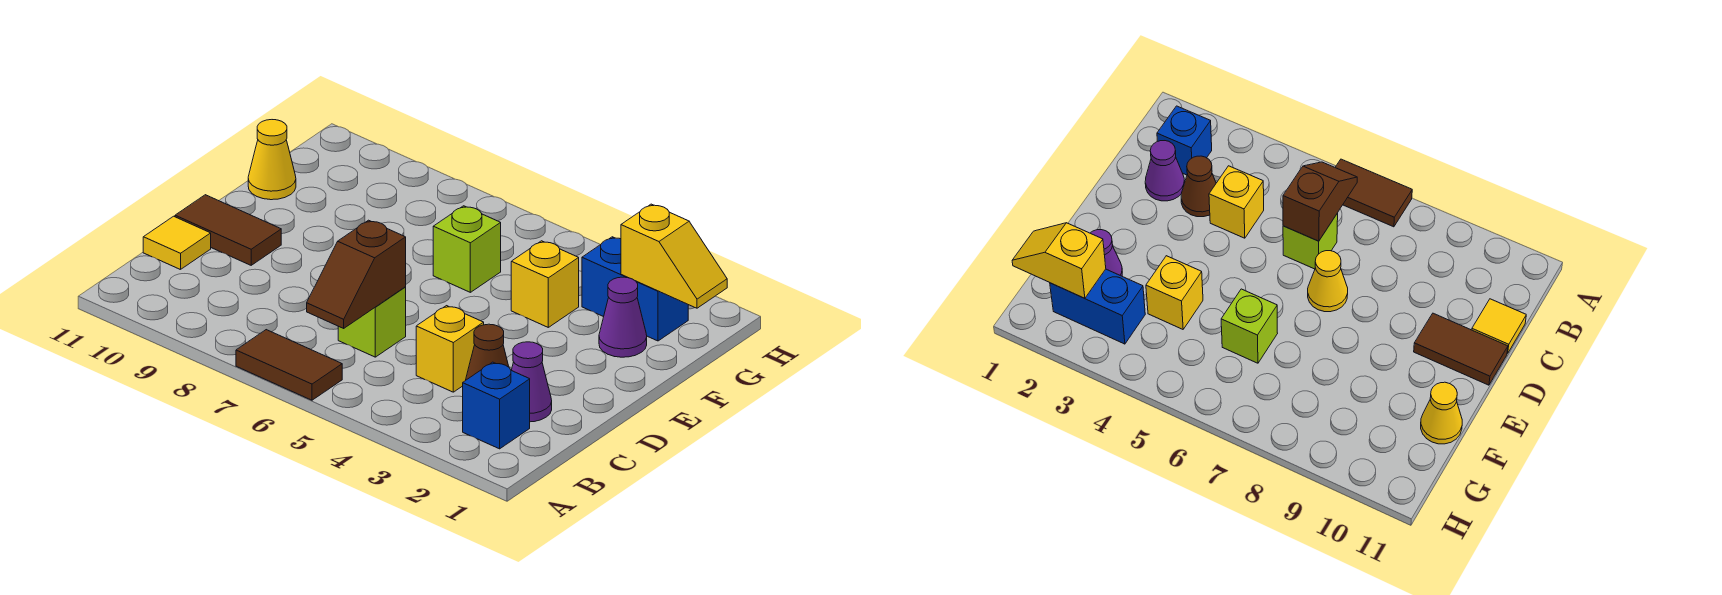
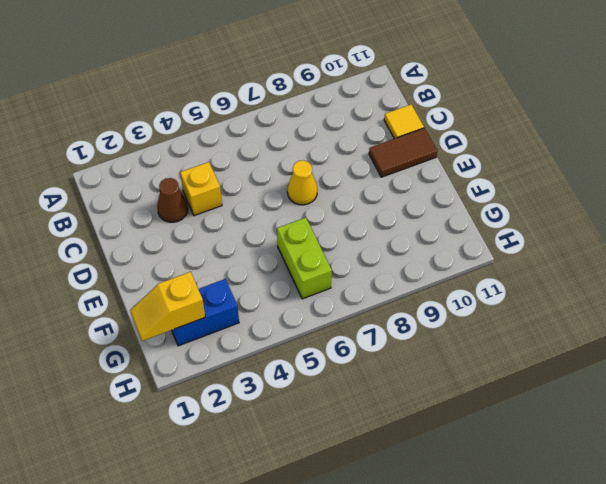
lime 1x2 brick [277,218,332,299] -> lime 1x1 brick [433,206,501,292]
none -> brown 1x2 tile [236,330,342,400]
none -> blue 1x1 brick [463,362,530,449]
none -> purple 1x1 cone [511,342,552,422]

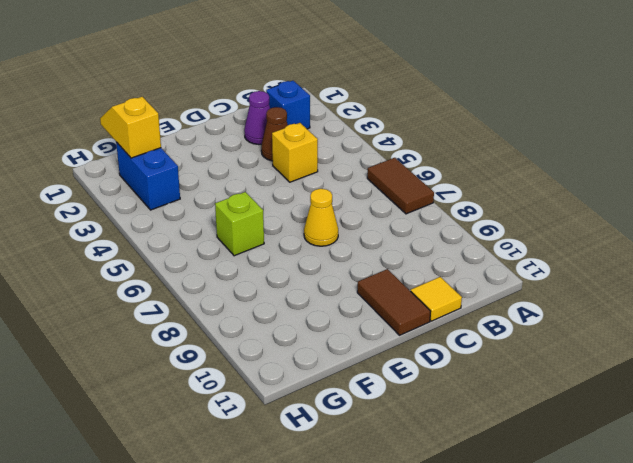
none -> lime 1x1 brick [338,287,406,357]
none -> purple 1x1 cone [599,277,647,357]
none -> yellow 1x1 brick [511,241,579,327]

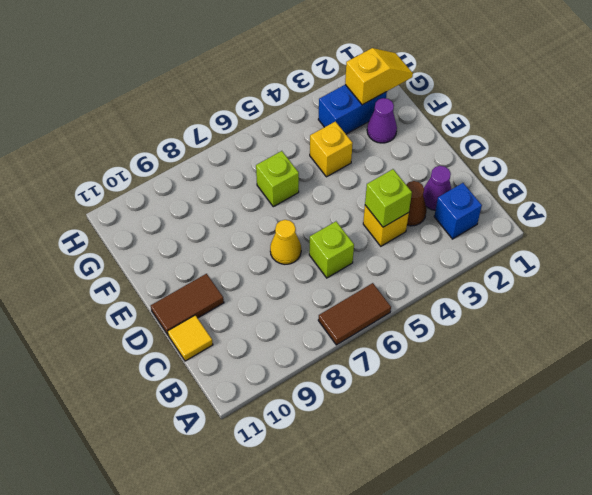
lime 1x1 brick [365,169,412,227] -> none
none -> yellow 1x1 cone [248,120,296,200]
none -> brown 1x2 slope [307,220,406,328]

